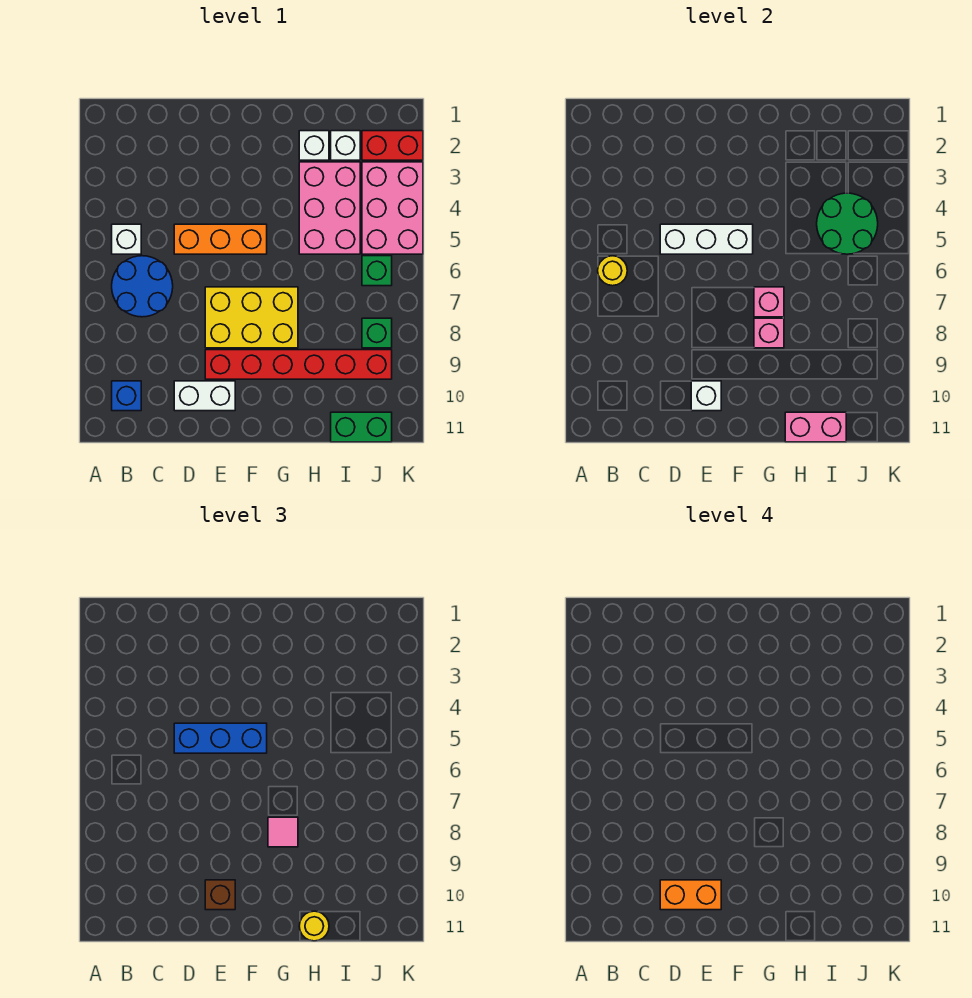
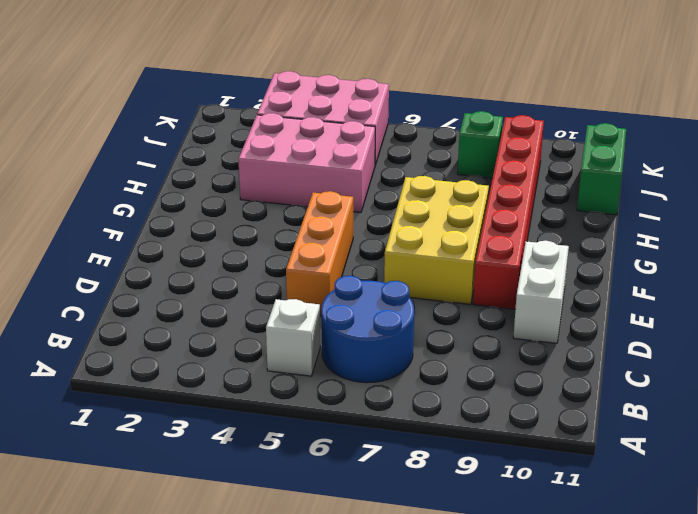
none -> blue 1x1 brick [112,381,141,411]
none -> white 1x1 brick [299,131,329,160]
none -> white 1x1 brick [331,131,360,160]

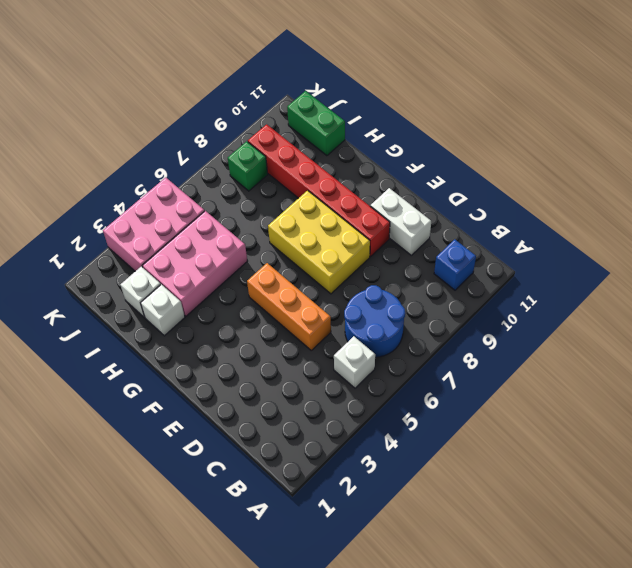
none -> red 1x2 brick [362,131,423,160]
none -> green 1x1 brick [362,256,392,286]
none -> yellow 1x1 round brick [598,256,627,286]

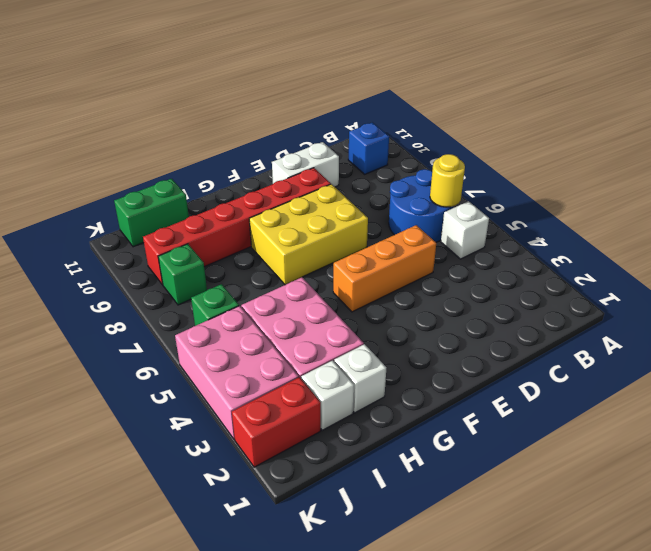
none -> white 1x3 brick [660,224,753,254]
none -> white 1x1 brick [691,381,721,411]
none -> pink 1x1 brick [754,287,784,317]

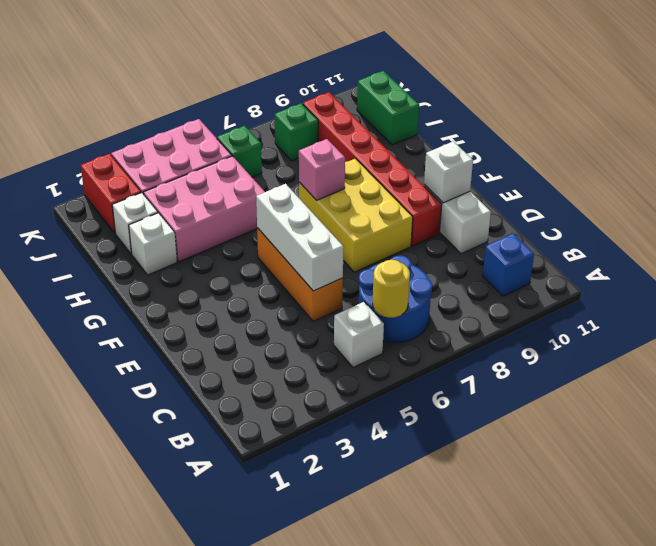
none -> pink 1x1 brick [754,318,784,348]
none -> pink 1x2 brick [785,412,846,442]
none -> green 2x2 round brick [817,193,878,254]

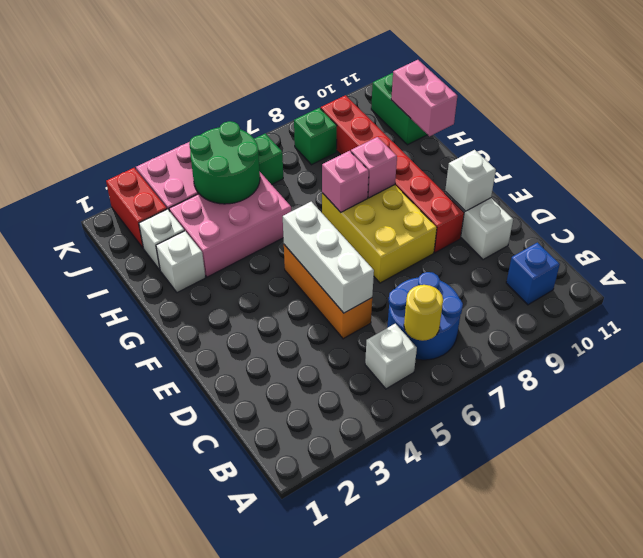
none -> blue 1x3 brick [174,723,267,753]
none -> brown 1x1 brick [205,880,235,910]
none -> pink 1x1 tile [268,817,298,847]

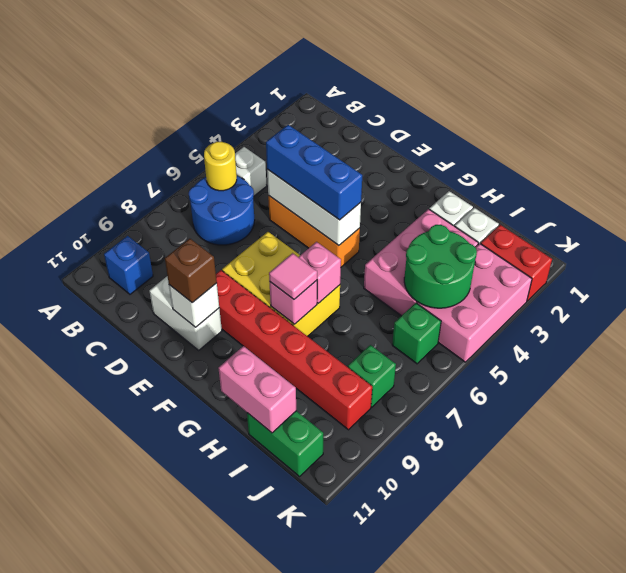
none -> yellow 1x1 round brick [299,911,329,941]
none -> orange 1x2 brick [660,880,721,910]

